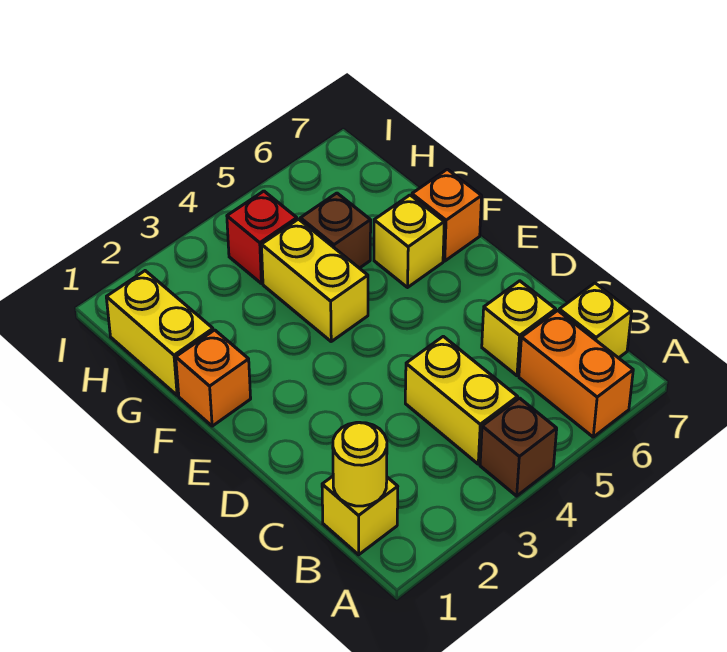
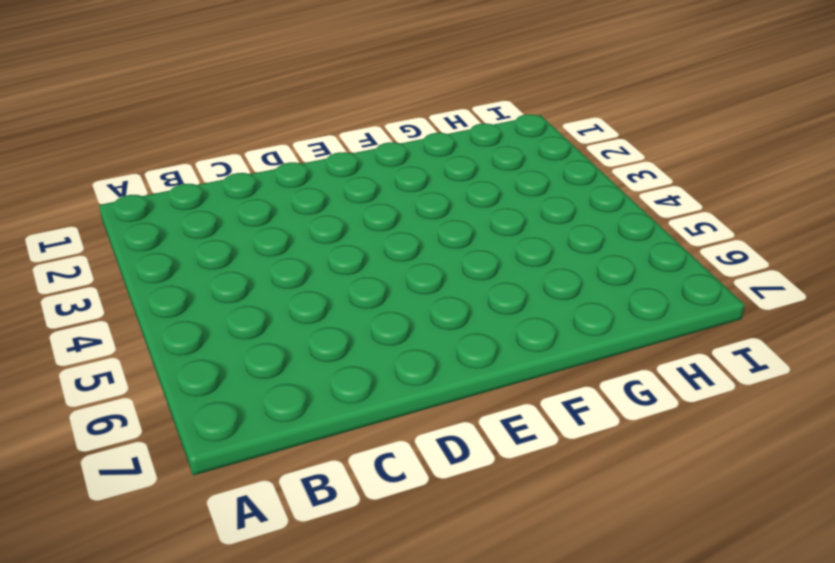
none -> brown 1x1 brick [480,398,557,496]
none -> orange 1x2 brick [519,311,633,437]
none -> yellow 1x1 brick [322,476,398,555]

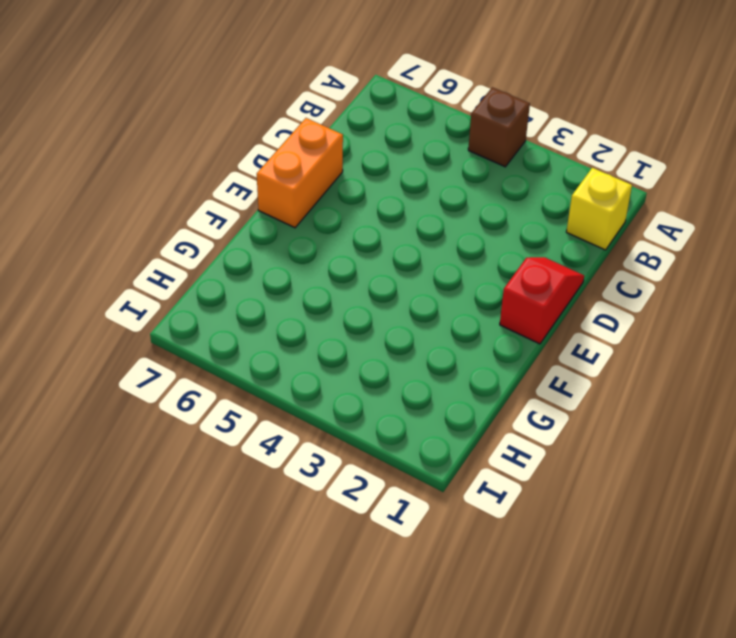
red 1x2 slope [500,257,584,344] -> none
orange 1x2 brick [257,118,343,228] -> orange 1x2 brick moved to [519,311,633,437]
none -> yellow 1x2 brick [405,336,518,464]
none -> yellow 1x1 brick [559,283,632,358]
none -> yellow 1x1 brick [482,281,556,376]

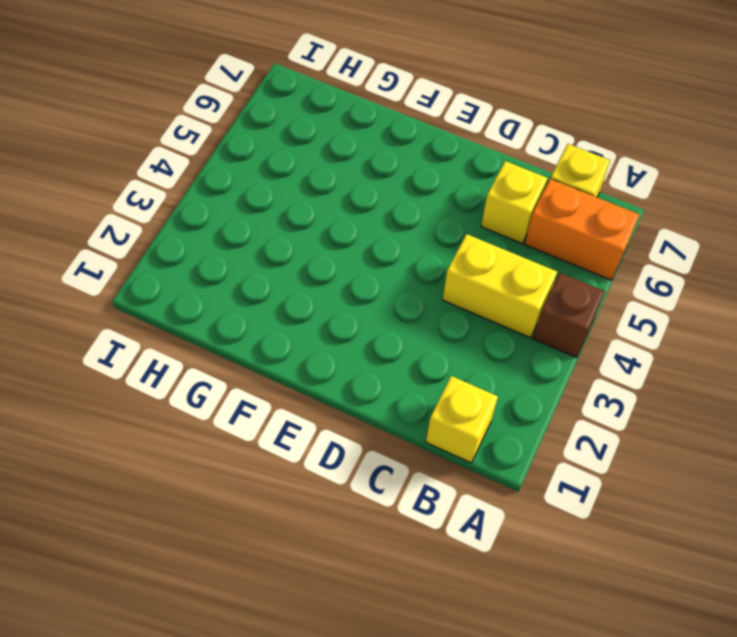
none -> orange 1x1 brick [176,330,251,426]
none -> yellow 1x2 brick [261,219,368,341]
none -> yellow 1x1 brick [374,195,444,287]

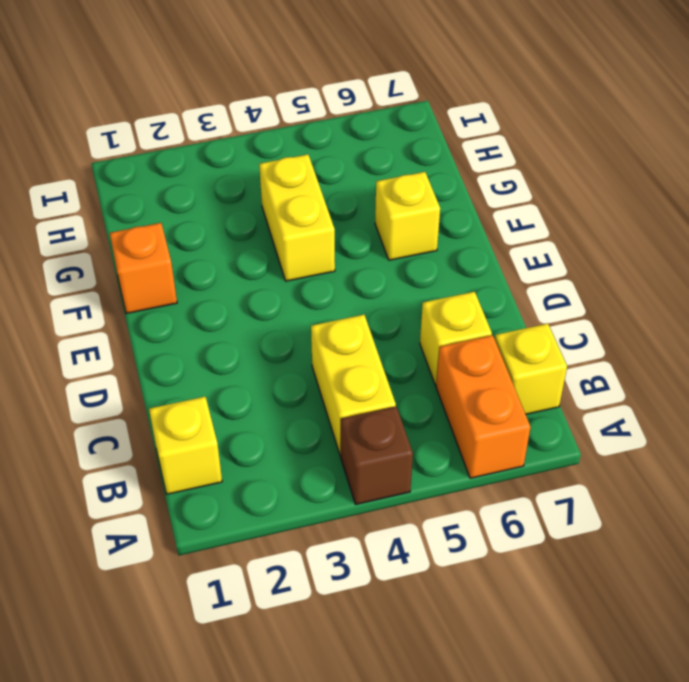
none -> orange 1x1 brick [412,169,482,261]
none -> yellow 1x2 brick [106,271,213,395]
none -> brown 1x1 brick [300,193,371,268]

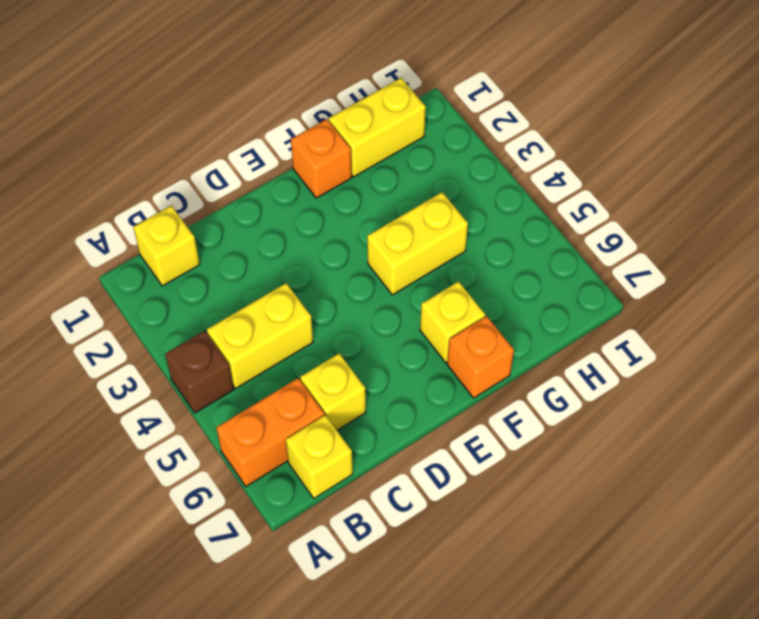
none -> brown 1x1 brick [300,193,371,268]
none -> red 1x1 brick [227,191,297,283]
none -> yellow 1x1 round brick [333,422,387,506]

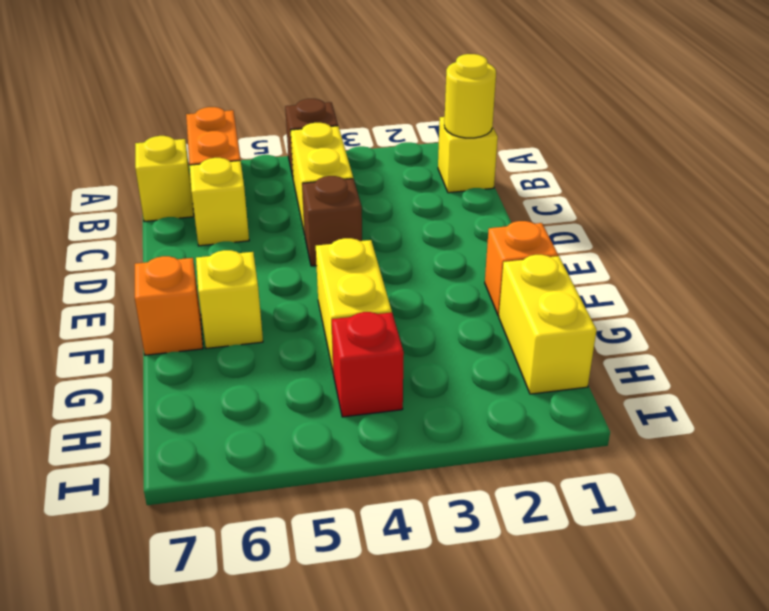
brown 1x1 brick [302,176,362,266] -> brown 1x1 brick moved to [300,193,371,268]

